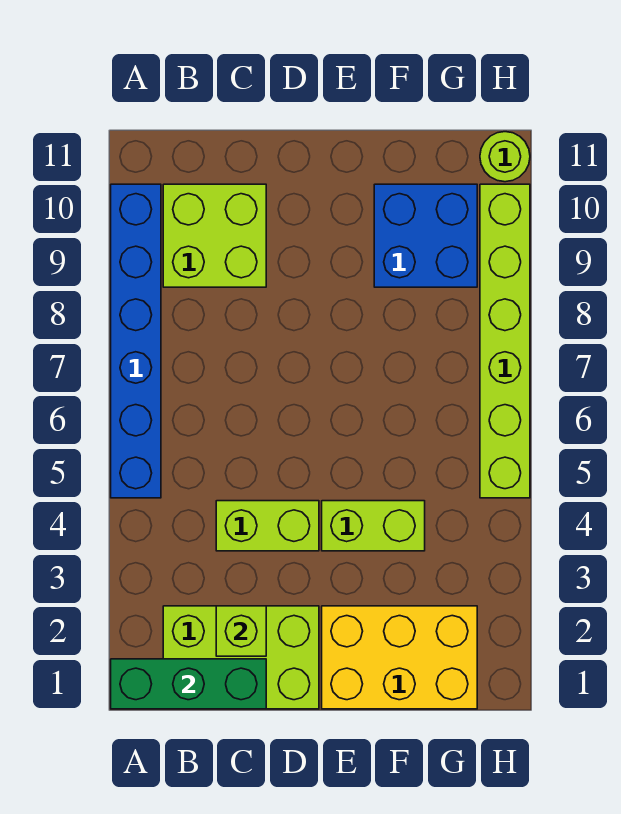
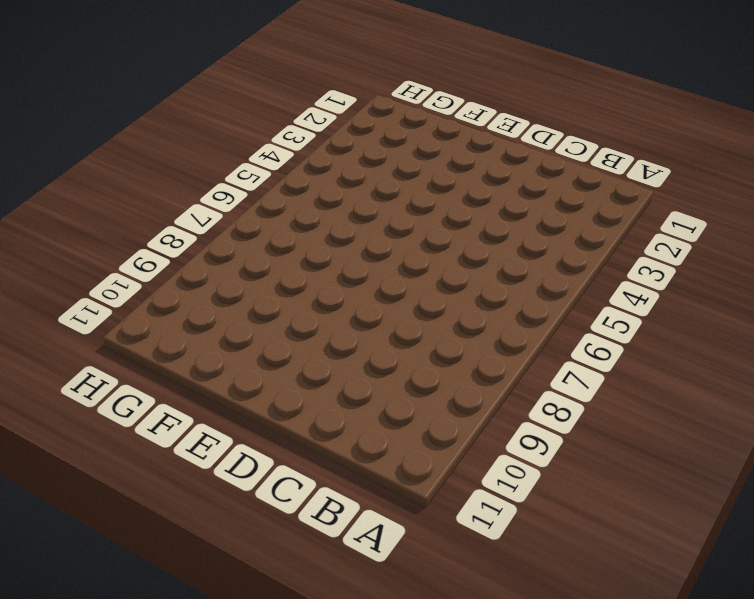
none -> blue 1x6 brick [111,184,161,498]
none -> lime 2x3 brick [163,606,319,709]

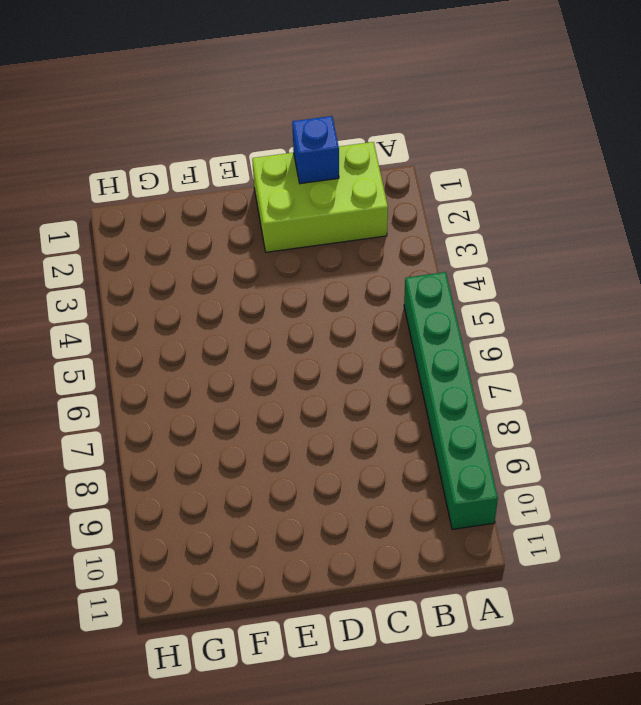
green 1x6 brick [404,272,498,529] -> blue 1x6 brick [111,184,161,498]
blue 1x1 brick [292,116,339,184] -> green 1x3 brick [111,659,266,709]
none -> lime 2x2 brick [163,184,266,287]
none -> lime 1x2 brick [216,501,319,551]

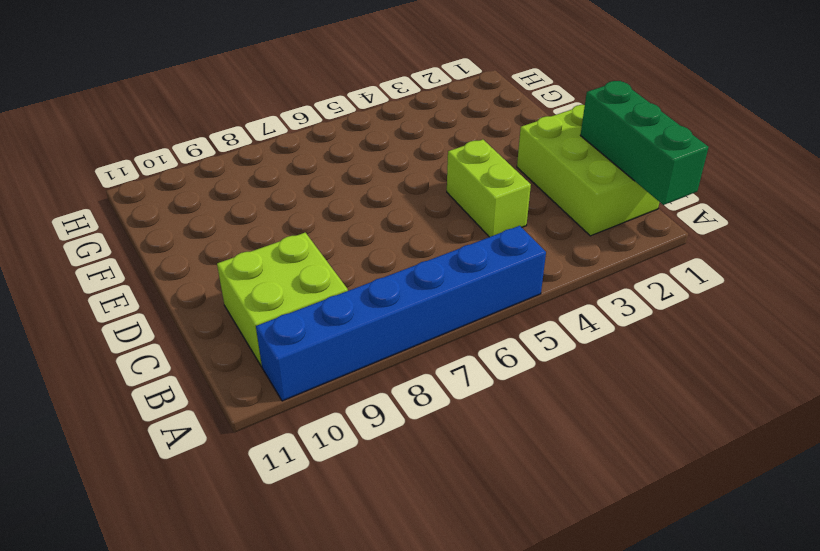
none -> yellow 2x3 brick [322,606,477,709]
none -> lime 1x2 brick [322,501,425,551]

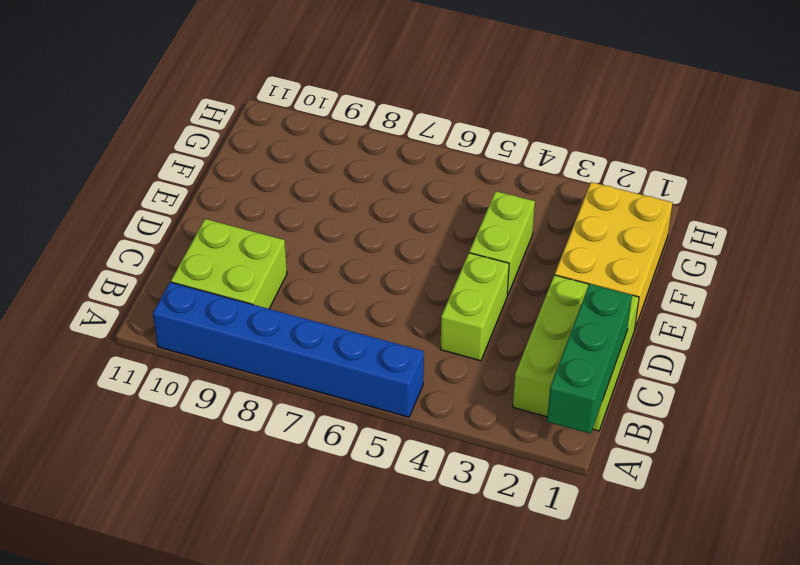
none -> blue 2x2 brick [374,184,477,287]
none -> lime 1x6 brick [480,184,530,498]

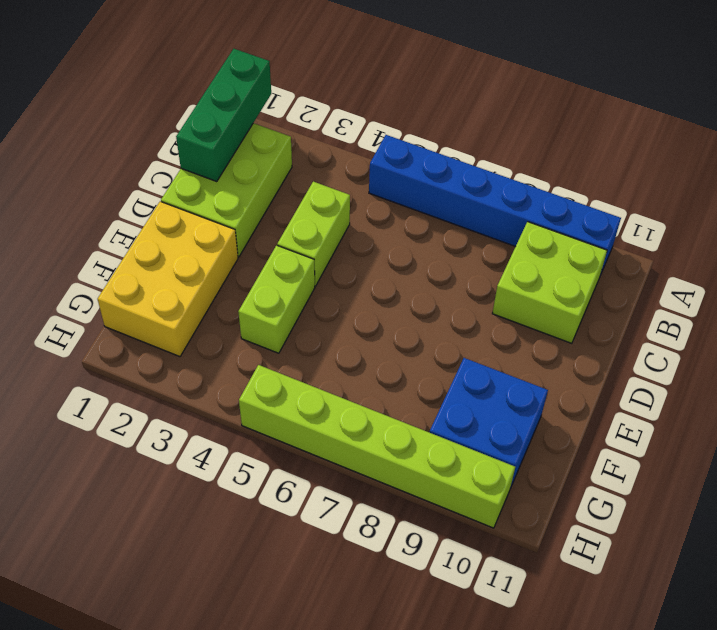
none -> lime 1x1 round brick [480,132,530,182]
none -> lime 1x1 brick [216,606,266,656]

